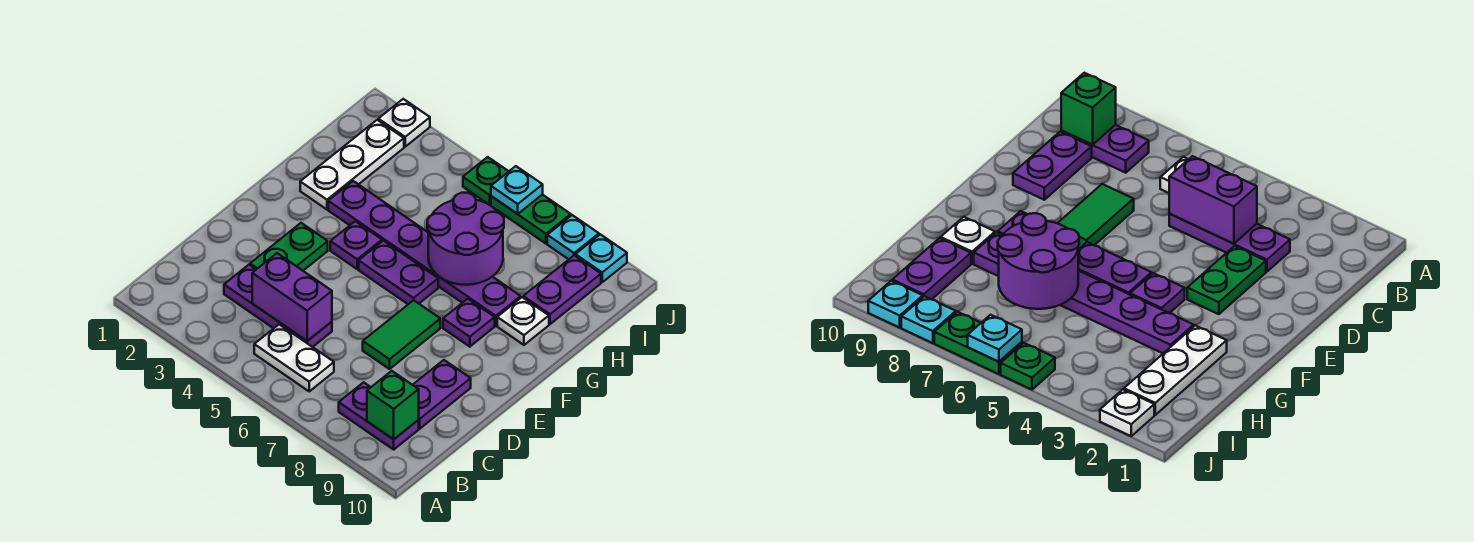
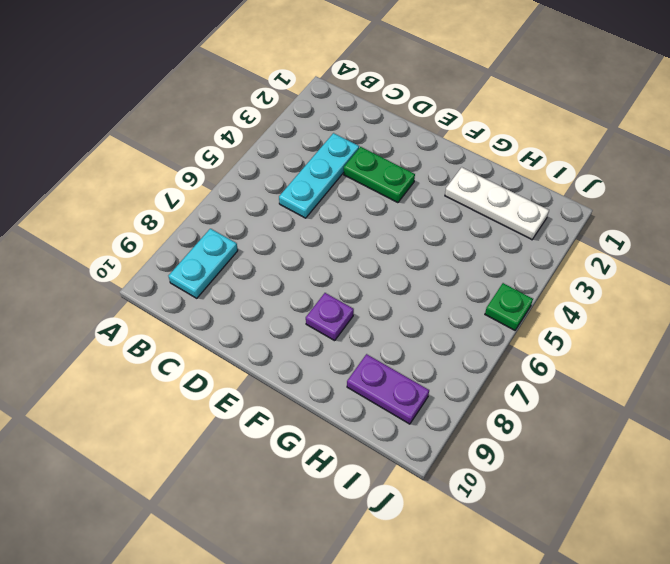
cyan 1x2 plate [168,229,238,298] -> purple 1x2 plate [339,382,419,449]
cyan 1x3 plate [279,133,359,218] -> purple 1x3 plate [224,265,332,347]
none -> white 1x2 plate [254,324,334,391]
none -> purple 1x2 plate [413,360,471,429]
none -> green 1x2 tile [363,300,440,369]

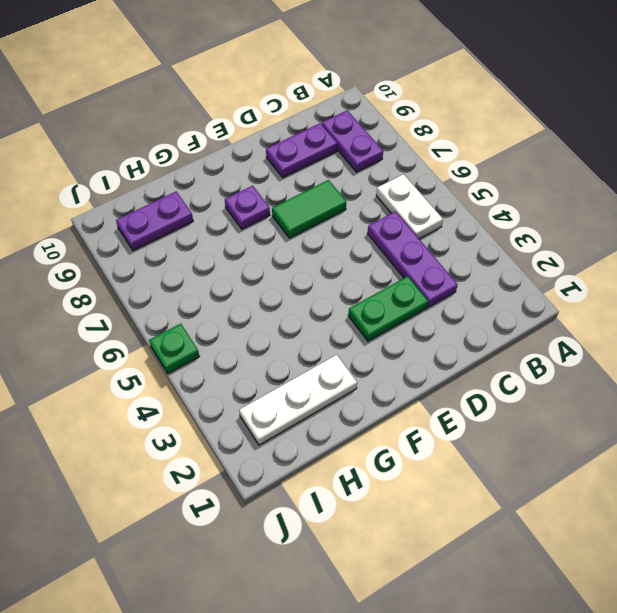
none -> purple 1x1 plate [330,221,382,269]
none -> purple 1x2 plate [359,241,438,304]
none -> purple 1x6 plate [328,181,521,326]

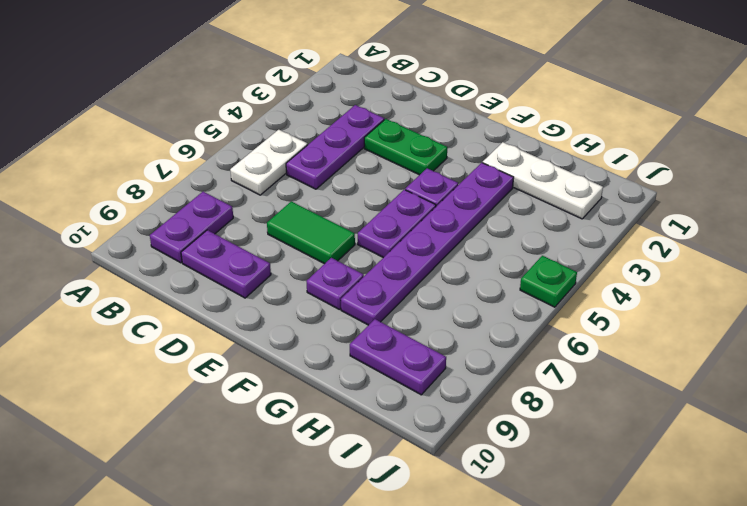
none -> white 1x1 plate [497,297,549,345]
none -> white 1x1 plate [378,99,430,147]
none -> green 1x2 plate [491,195,571,244]

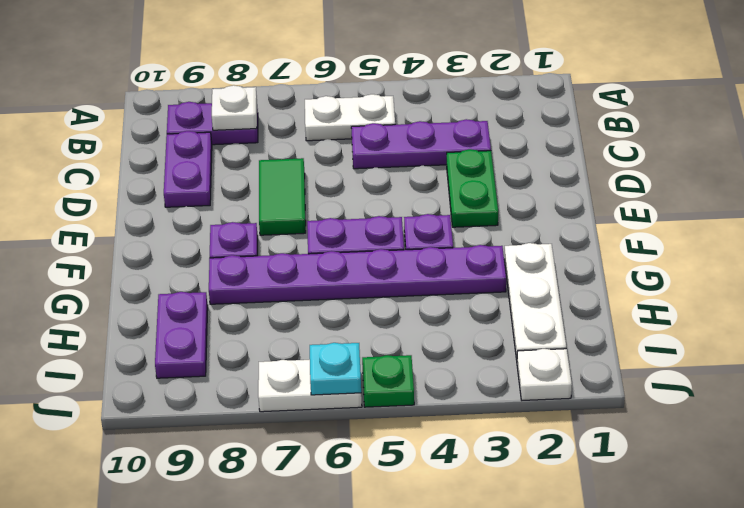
white 1x1 plate [212,85,257,130] -> white 1x1 plate moved to [497,297,549,345]
white 1x2 plate [258,360,362,412] -> green 1x2 plate [491,195,571,244]
none -> cyan 1x1 plate [547,215,599,259]
none -> cyan 1x1 plate [575,234,627,282]
none -> green 1x1 brick [367,371,419,439]

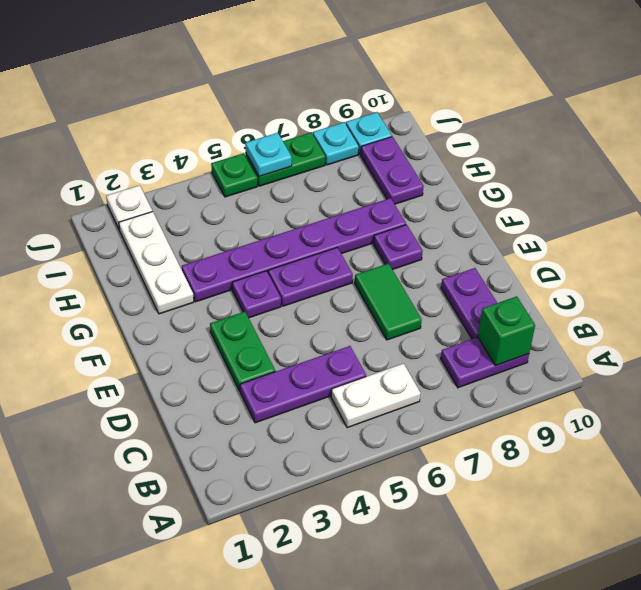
none -> white 1x1 plate [497,297,549,345]
none -> purple 1x2 brick [252,253,332,341]
none -> purple 2x2 round brick [427,193,504,285]

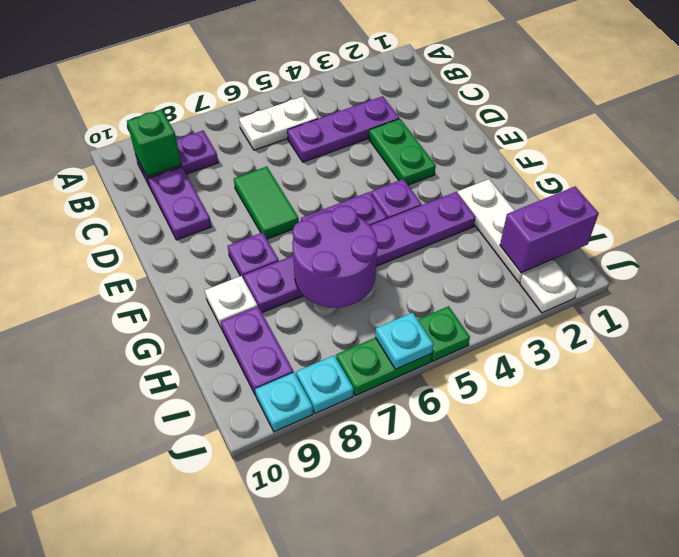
purple 1x2 brick [500,187,599,273] -> purple 1x2 brick moved to [252,253,332,341]

